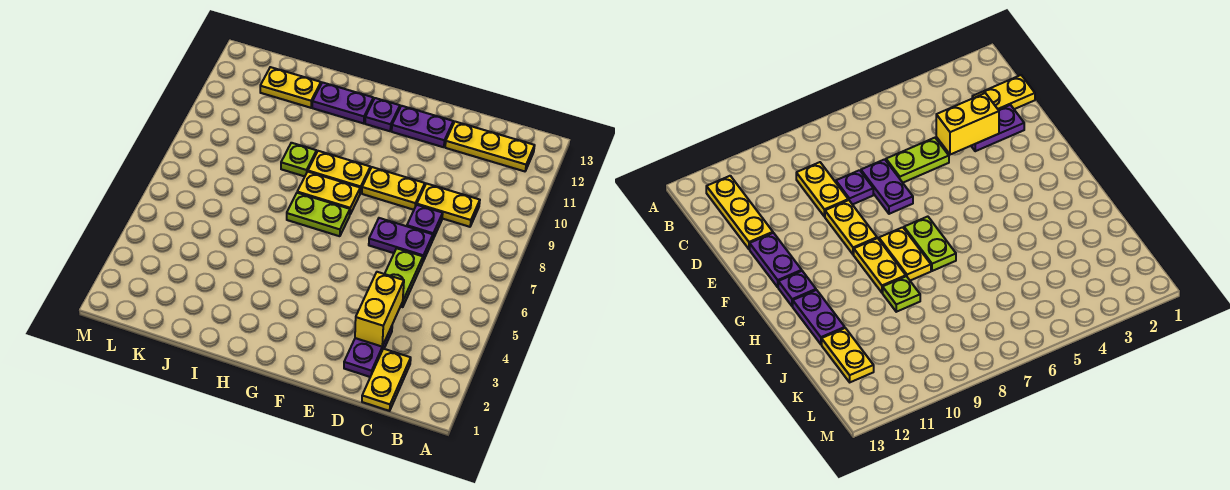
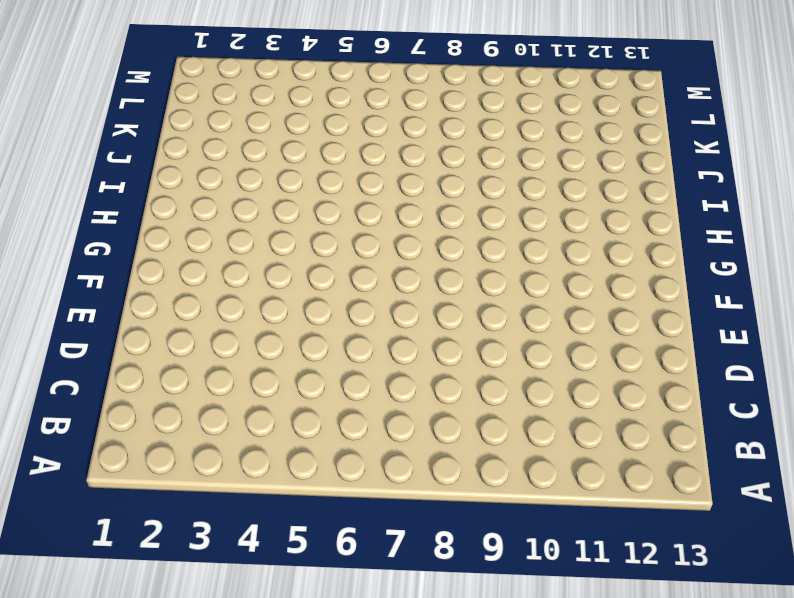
none -> yellow 1x3 plate [445,122,535,171]
none -> yellow 1x2 plate [362,349,411,411]
none -> yellow 1x2 plate [417,183,480,227]

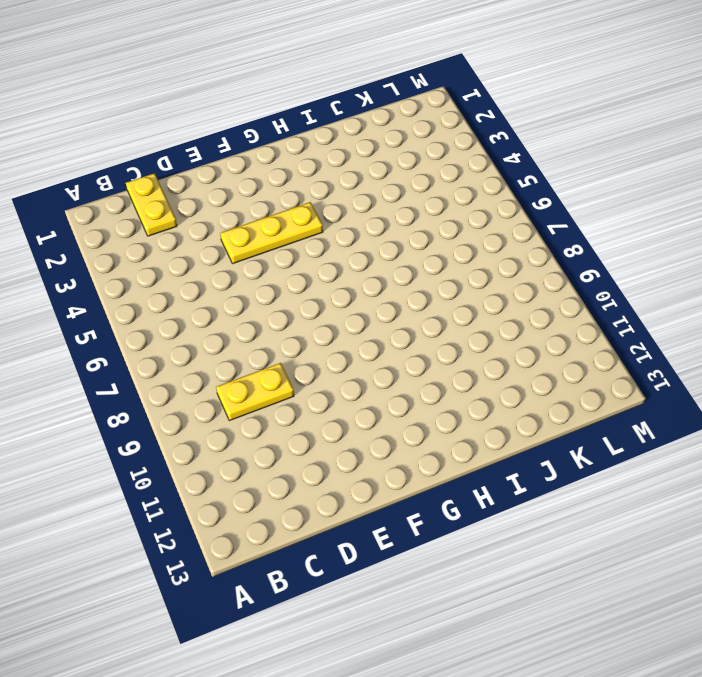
yellow 1x3 plate [220,202,323,264] -> yellow 1x3 plate moved to [445,122,535,171]
none -> purple 1x2 plate [344,326,392,377]
none -> lime 1x2 plate [385,248,423,307]
none -> purple 1x2 plate [369,218,433,261]

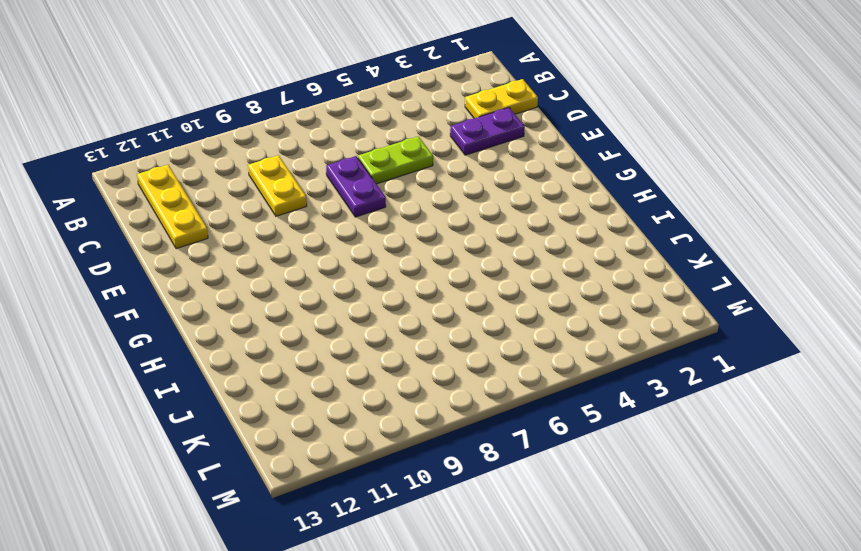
none -> purple 1x1 plate [407,205,443,239]
none -> yellow 1x2 plate [362,167,425,210]
none -> purple 1x2 plate [392,106,453,147]

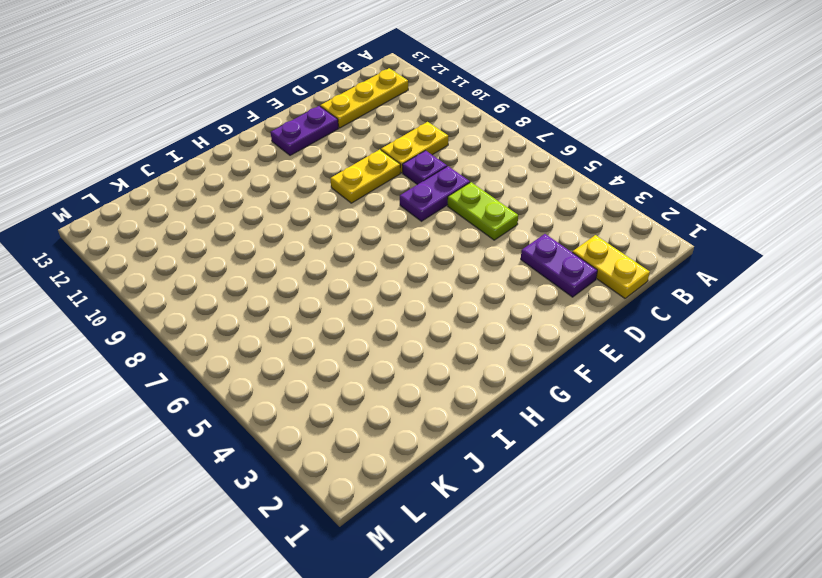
none -> lime 1x2 plate [287,193,350,236]
none -> yellow 1x2 plate [297,172,360,214]
none -> yellow 1x2 plate [308,151,370,193]

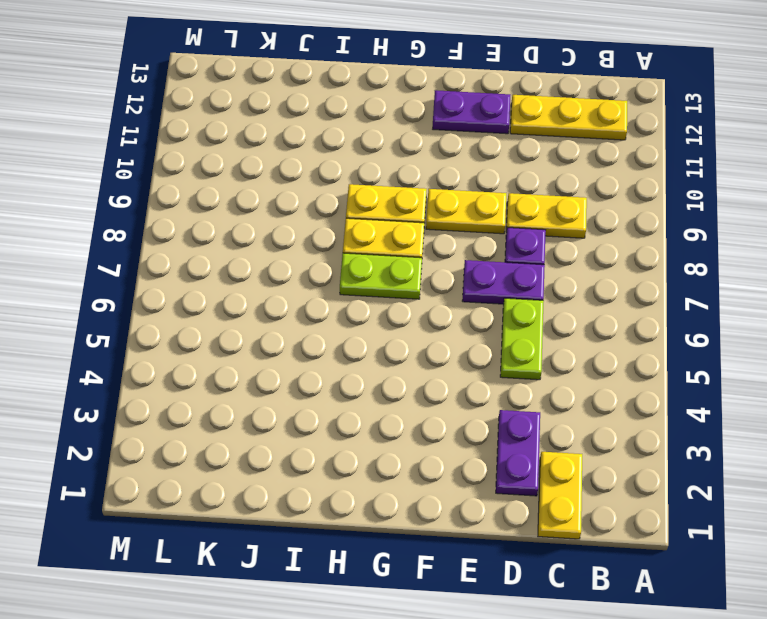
none -> purple 1x1 plate [365,98,400,131]
none -> purple 1x2 plate [312,82,373,124]
none -> lime 1x1 plate [281,143,317,176]

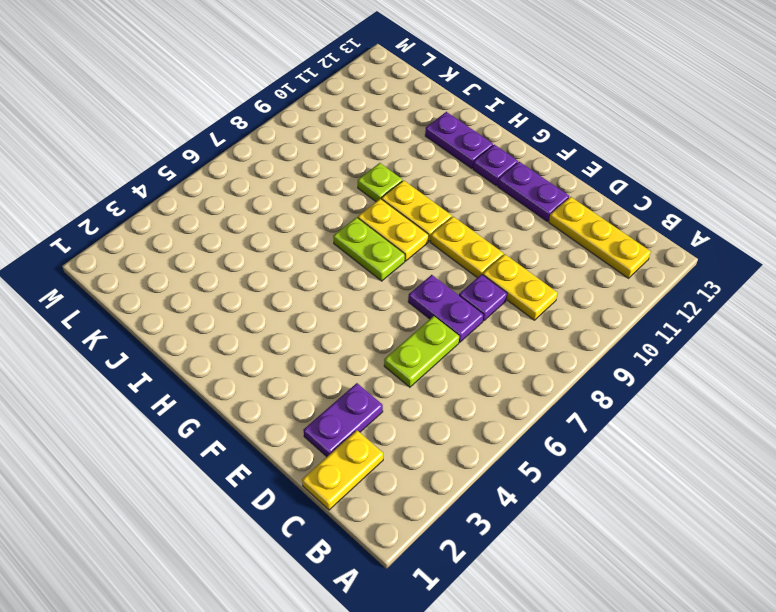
none -> yellow 1x2 plate [260,67,321,108]
none -> yellow 1x2 brick [355,272,404,346]

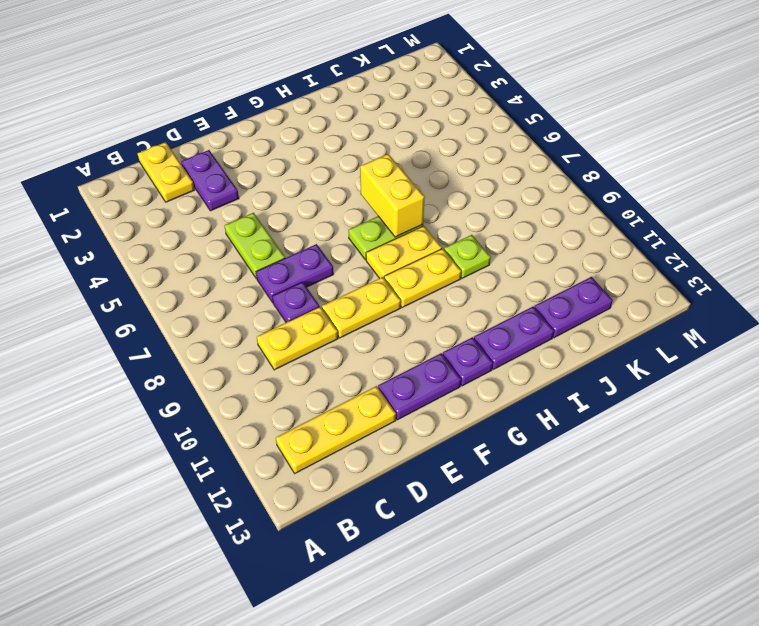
yellow 1x2 brick [360,154,424,237] -> yellow 1x2 brick moved to [355,272,404,346]
purple 1x2 plate [534,277,613,338] -> yellow 1x2 plate [260,67,321,108]

